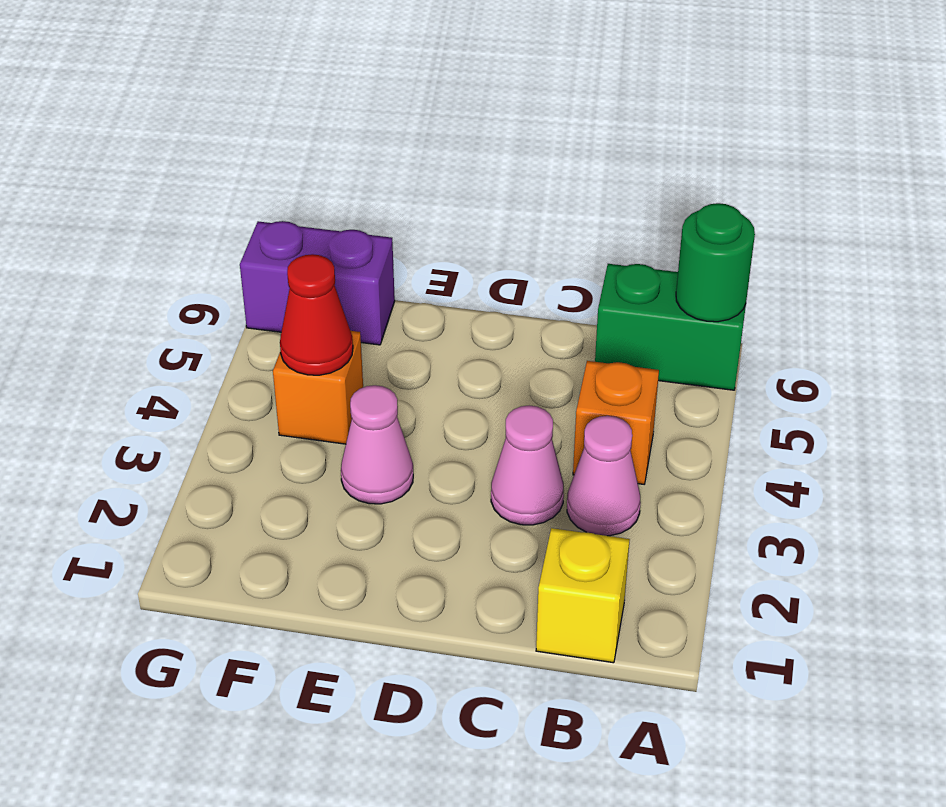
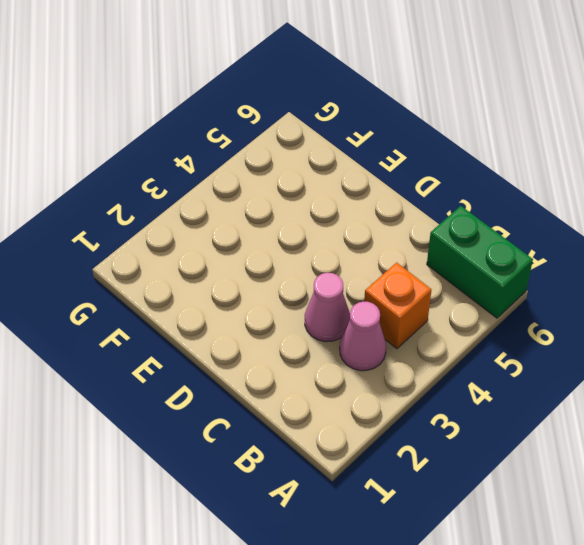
none -> yellow 1x1 brick [536,528,630,663]
none -> pink 1x1 cone [341,385,413,504]

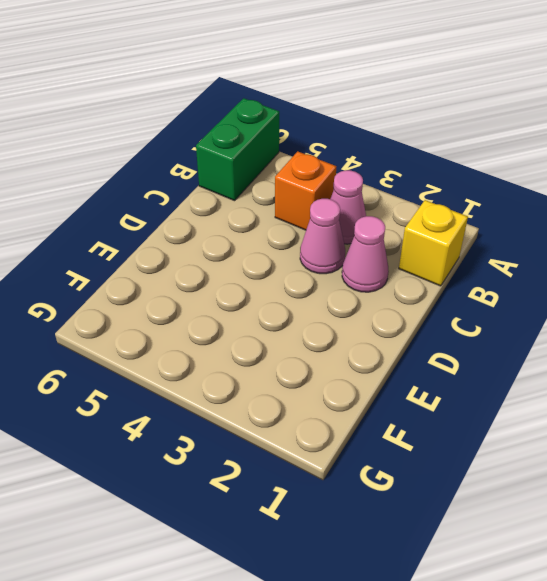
pink 1x1 cone [342,216,389,292] -> pink 1x1 cone moved to [341,385,413,504]
none -> orange 1x1 brick [273,331,363,444]
none -> purple 1x2 brick [240,221,395,345]

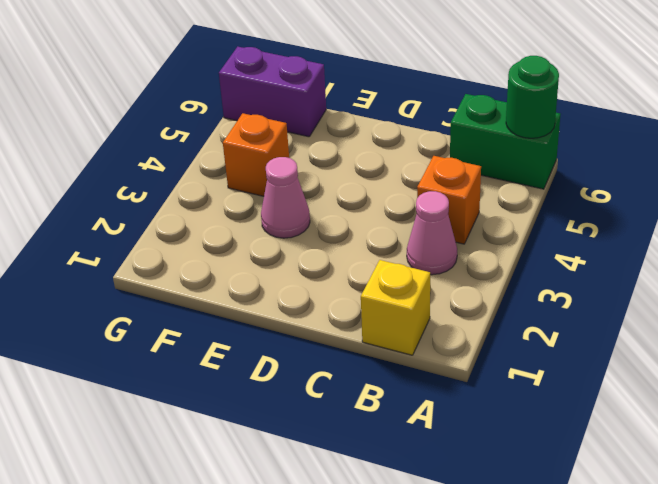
none -> pink 1x1 cone [491,405,564,525]
none -> red 1x1 cone [280,254,353,375]

